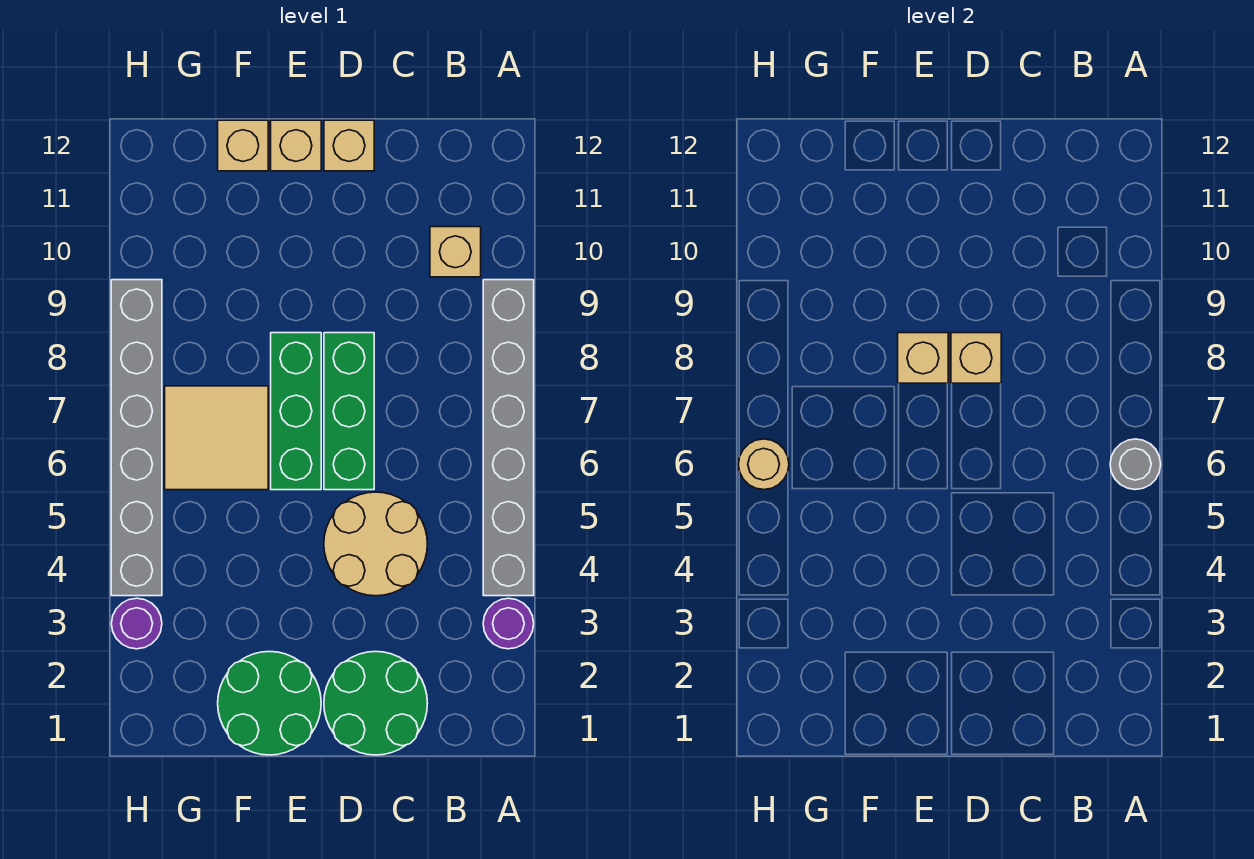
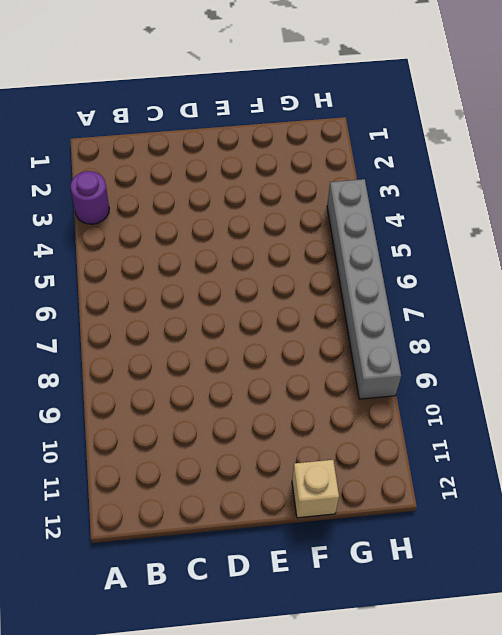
none -> grey 1x6 brick [483,280,534,596]
none -> tan 1x1 brick [430,227,481,277]
none -> green 2x2 round brick [324,651,428,755]

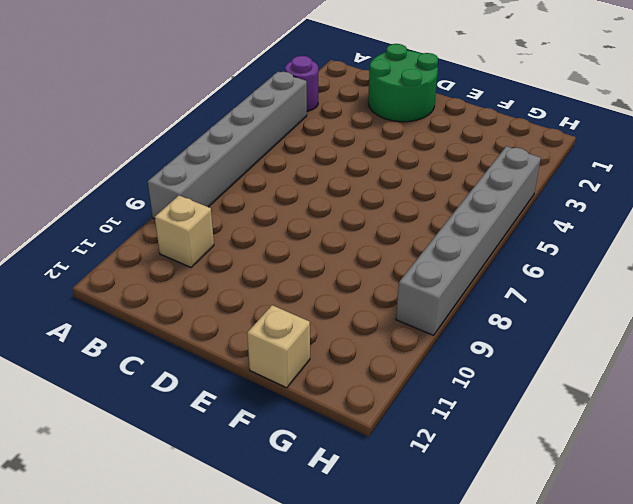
none -> tan 2x2 round brick [324,492,427,596]
none -> green 1x3 brick [324,333,374,490]
none -> tan 1x1 brick [324,120,374,171]

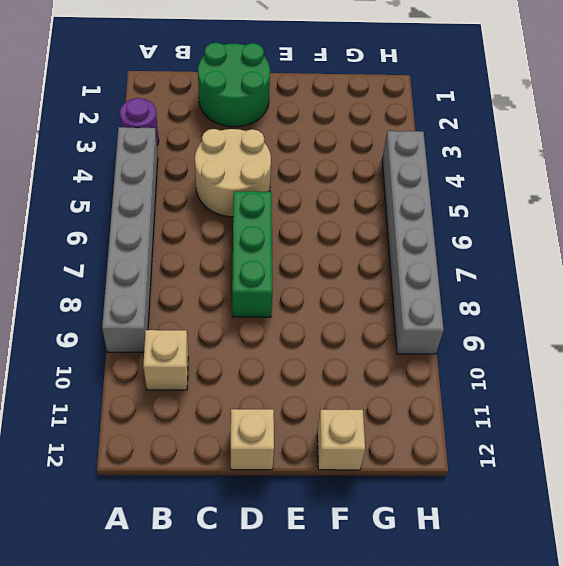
none -> green 2x2 round brick [218,651,321,755]
none -> green 1x3 brick [271,333,321,490]
none -> tan 1x1 brick [271,120,321,171]

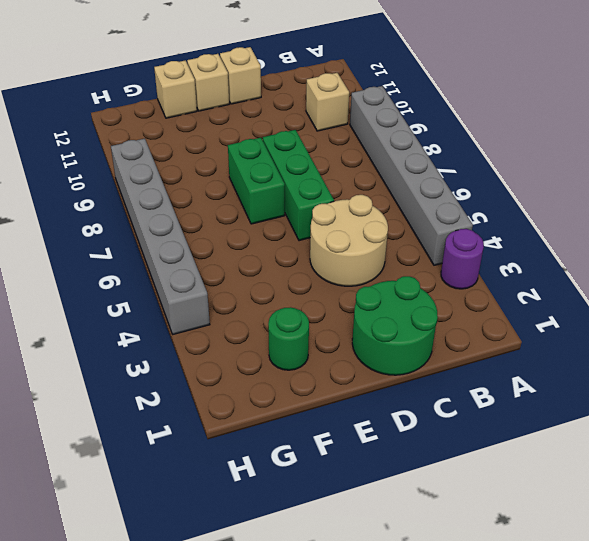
green 1x2 brick [228,138,285,224] -> green 1x3 brick [271,333,321,490]
green 1x1 round brick [268,307,309,370] -> green 2x2 round brick [218,651,321,755]
none -> tan 2x2 tile [165,386,268,490]
none -> purple 1x1 round brick [111,598,162,649]
none -> grey 1x1 round brick [1110,439,1161,490]

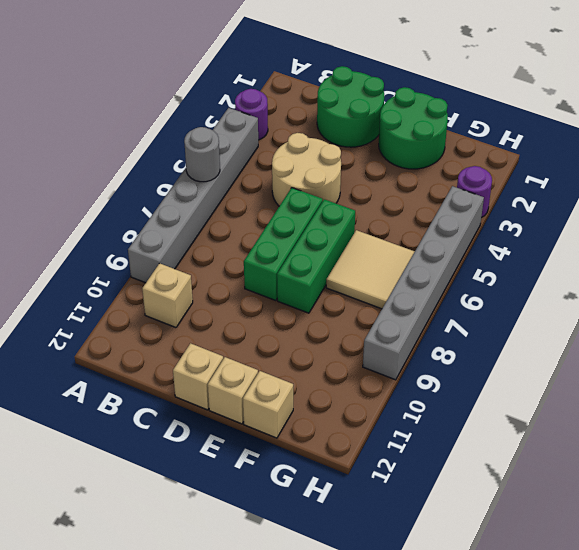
none -> tan 1x1 brick [951,333,1001,383]
none -> tan 1x1 brick [898,333,948,383]
none -> tan 1x1 round brick [738,439,789,490]

